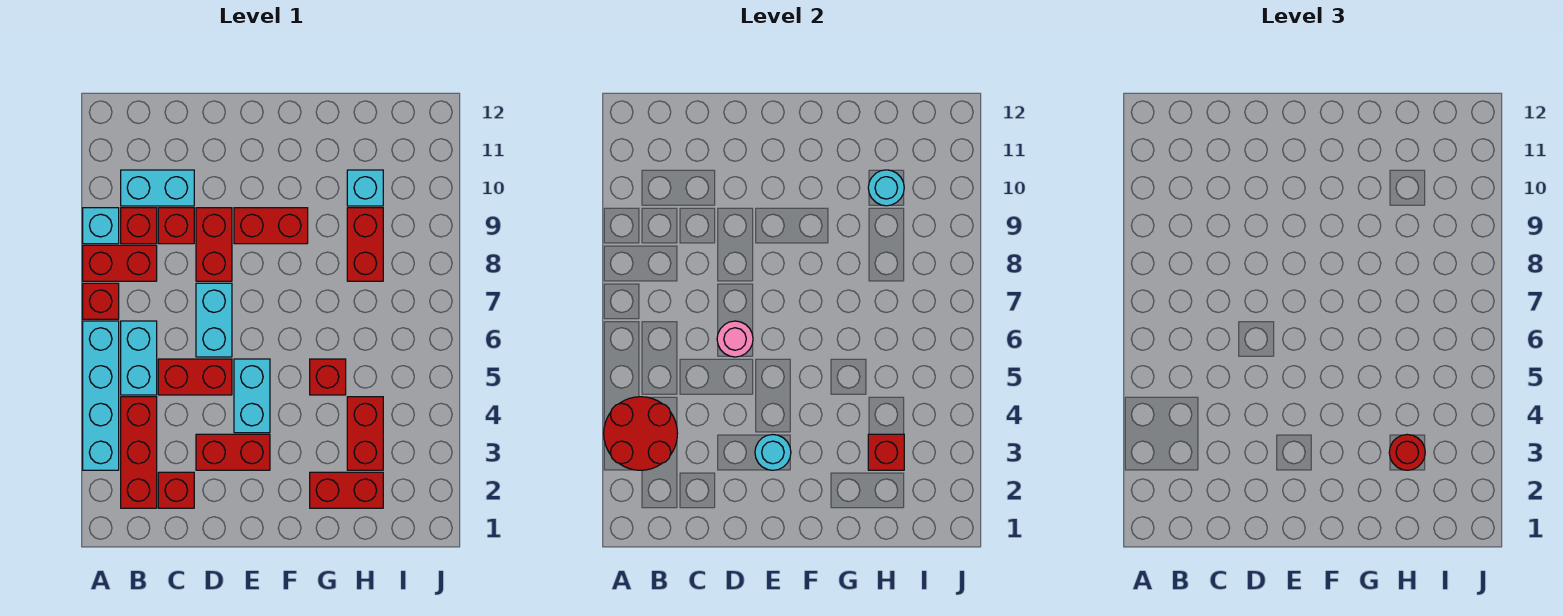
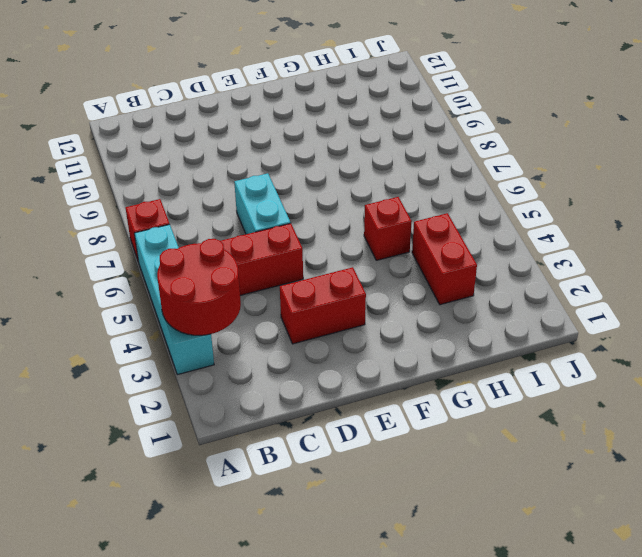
none -> red 1x2 brick [83,245,157,281]
none -> cyan 1x1 brick [83,208,119,244]
none -> red 1x3 brick [121,397,157,508]

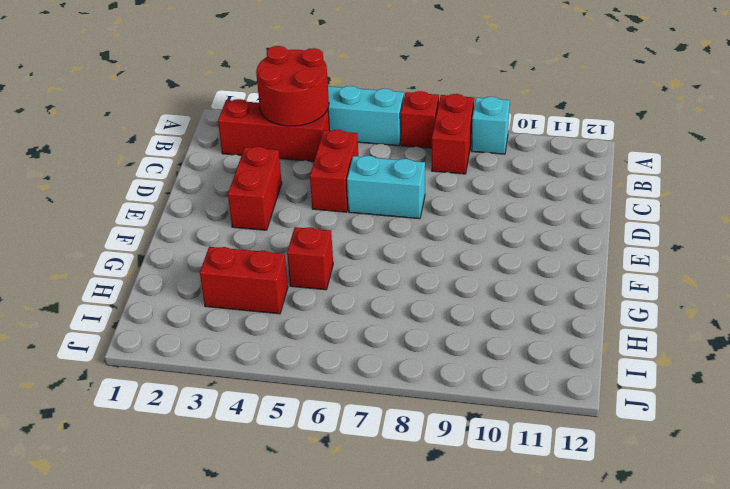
none -> cyan 1x2 brick [121,321,157,395]
none -> red 1x1 brick [121,208,157,244]
none -> cyan 1x2 brick [121,170,194,206]

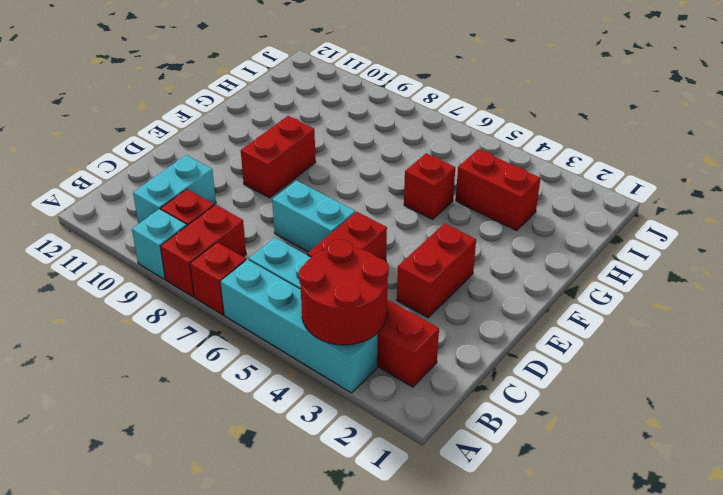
none -> red 1x1 brick [158,472,194,508]
none -> red 1x1 brick [158,208,194,244]
none -> red 1x2 brick [196,208,232,281]

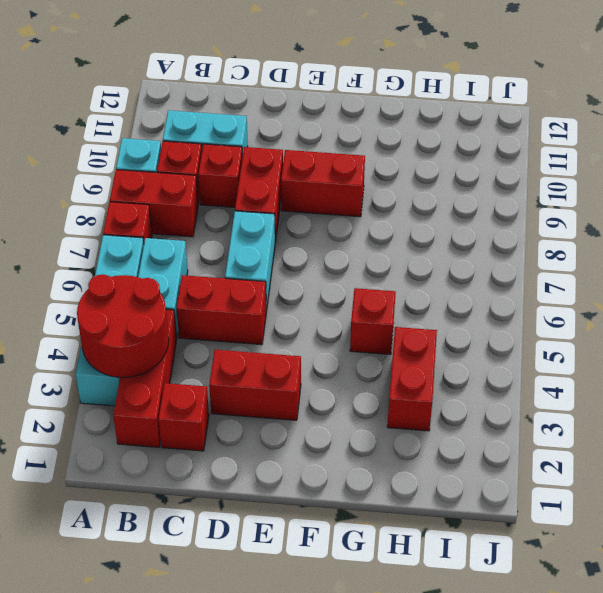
none -> cyan 1x2 brick [234,359,270,433]
none -> red 1x2 brick [310,472,383,508]
none -> red 1x2 brick [347,208,383,281]

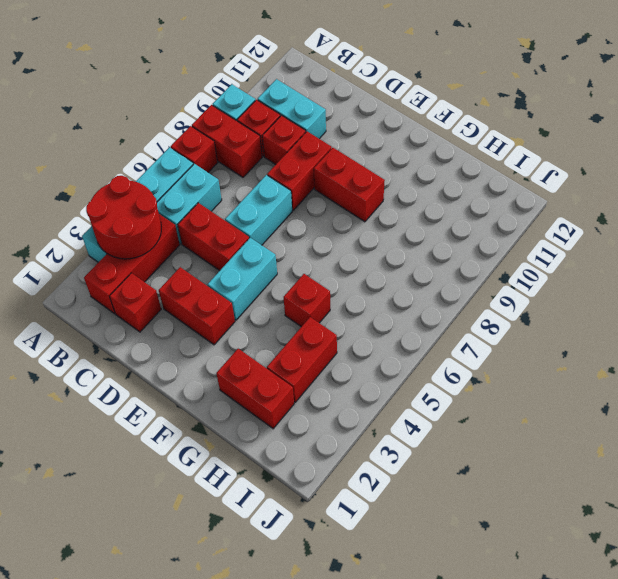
none -> red 1x2 brick [347,208,383,281]
none -> cyan 1x1 brick [347,170,383,206]
none -> pink 1x1 round brick [717,321,753,357]

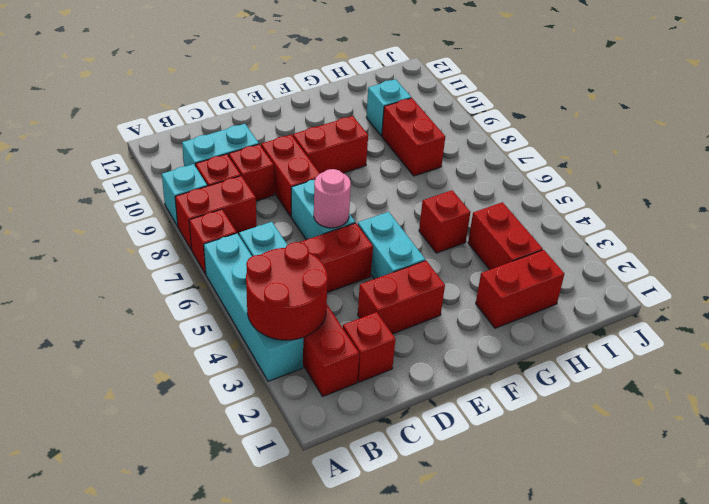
none -> cyan 1x1 round brick [755,435,791,470]
none -> red 1x1 brick [868,434,904,470]
none -> cyan 1x1 round brick [868,170,904,206]

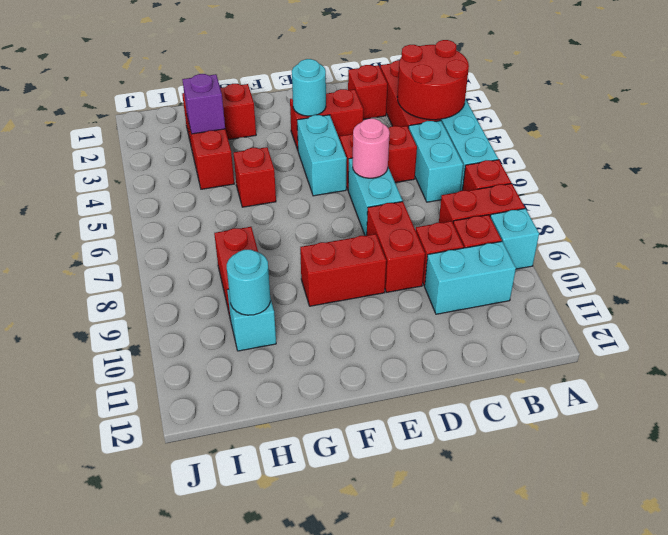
purple 1x1 brick [182,74,225,134] -> red 1x1 brick [868,434,904,470]
none -> red 1x1 round brick [1389,435,1425,470]

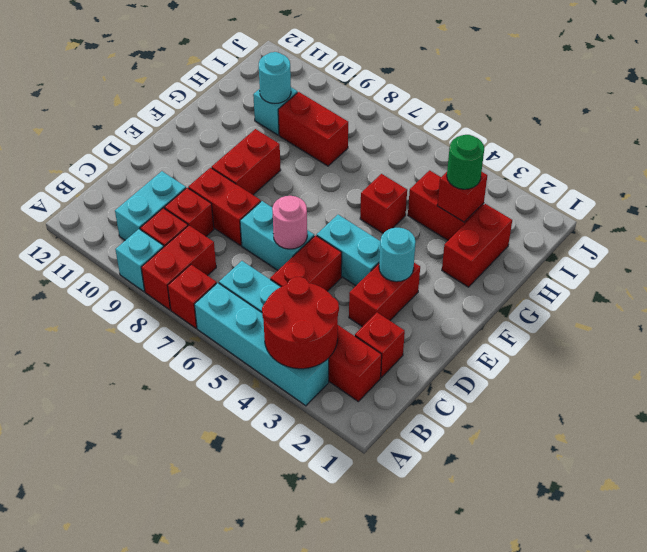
green 1x1 round brick [447,135,484,189] -> red 1x1 round brick [1389,435,1425,470]

